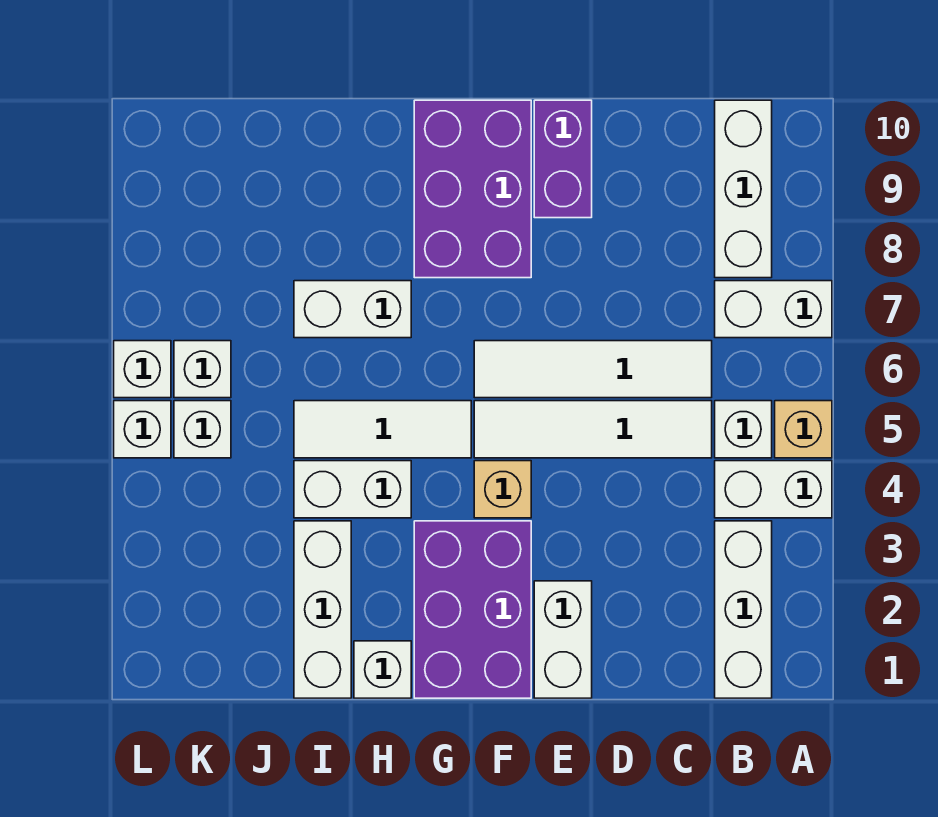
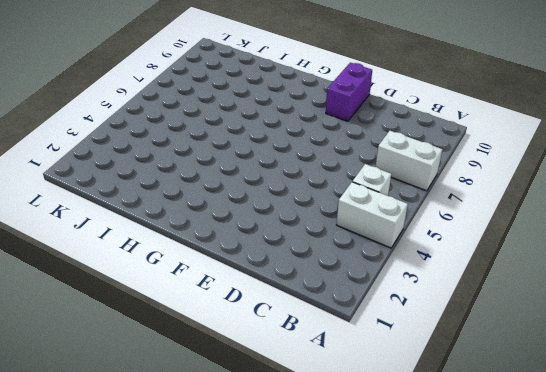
none -> tan 1x1 brick [775,401,832,458]
none -> white 1x3 brick [715,521,772,698]
none -> white 1x3 brick [715,100,772,278]

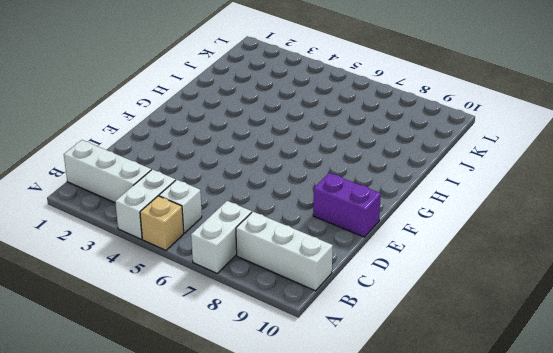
none -> white 1x4 tile [474,401,712,458]
none -> white 1x4 tile [474,341,712,398]
none -> white 1x2 brick [534,581,592,698]

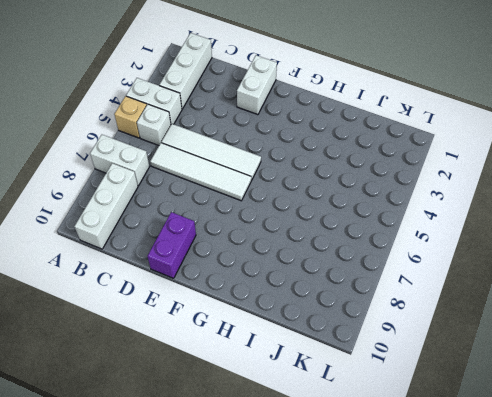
none -> purple 2x3 brick [414,521,531,698]
none -> tan 1x1 brick [474,461,531,518]
none -> purple 2x3 brick [414,100,531,278]

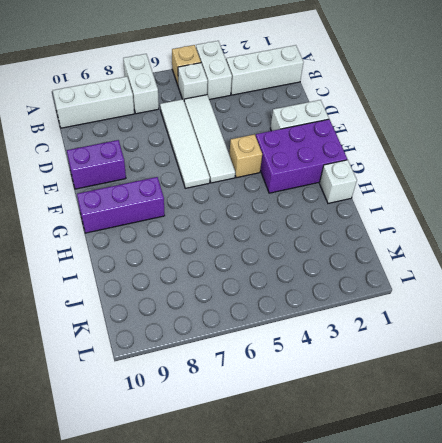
purple 1x3 brick [77,177,165,233] -> purple 2x3 brick [414,100,531,278]
none -> white 1x3 tile [294,401,471,458]
none -> white 1x2 brick [294,461,411,518]
none -> white 1x2 brick [294,281,411,338]

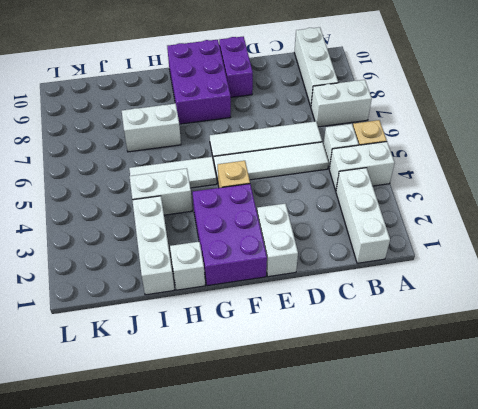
none -> white 1x1 brick [174,401,231,458]
none -> white 1x1 brick [174,341,231,398]
none -> white 1x1 brick [114,401,171,458]

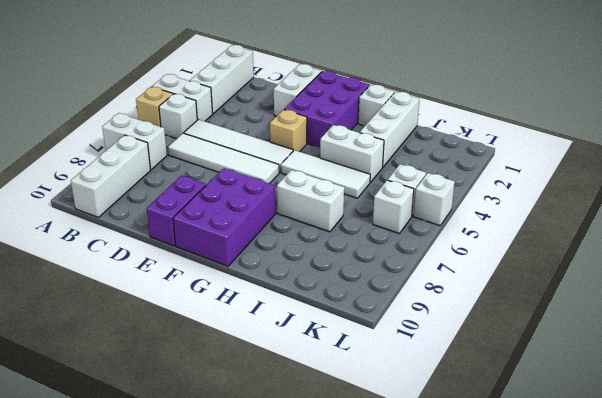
none -> white 1x1 brick [114,341,171,398]

